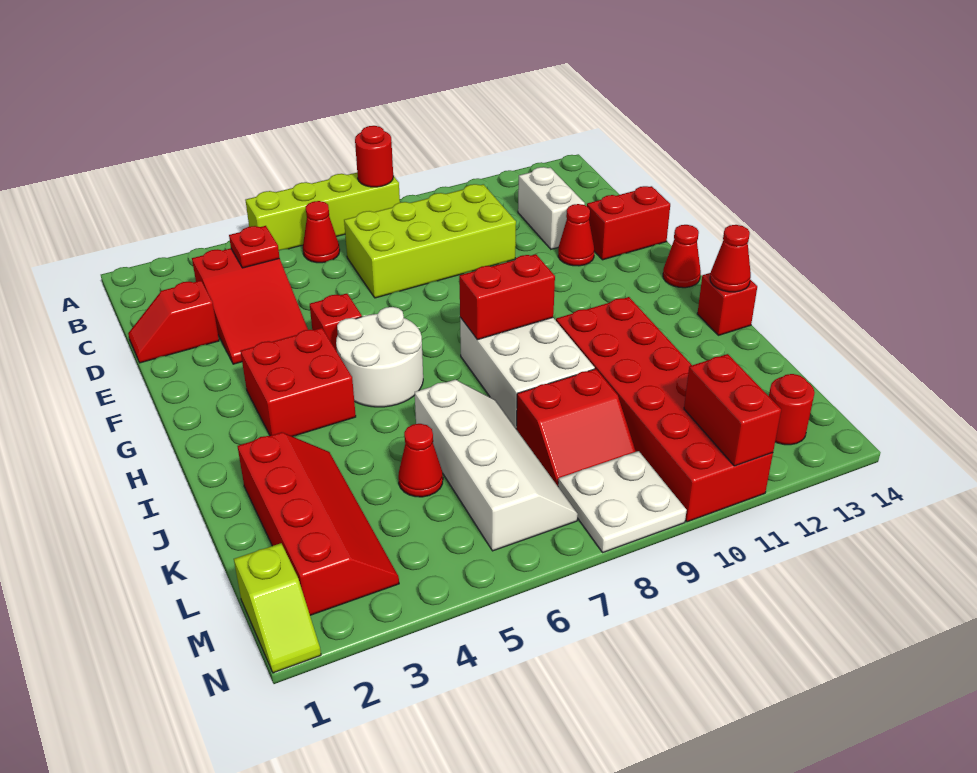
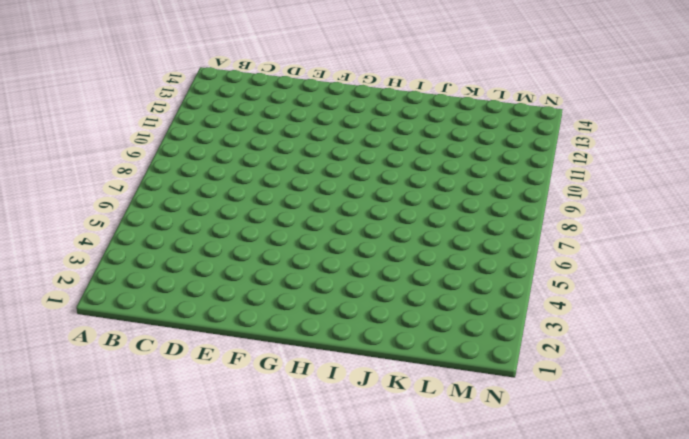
none -> lime 1x4 brick [245,173,400,250]
none -> red 1x1 cone [303,201,340,263]
none -> red 2x3 slope [192,248,308,364]

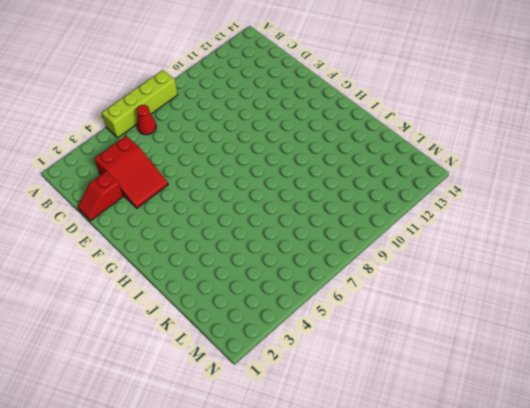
none -> lime 2x4 brick [344,184,516,298]
none -> white 1x2 brick [518,167,585,249]
none -> red 1x1 cone [558,204,594,266]

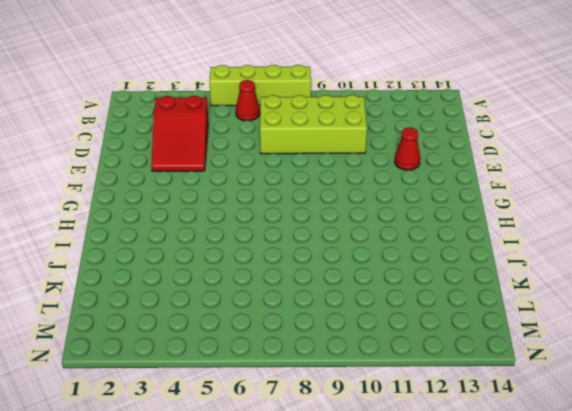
none -> white 1x2 brick [518,167,585,249]
none -> red 1x2 slope [128,281,219,363]
none -> red 1x2 brick [587,186,670,260]

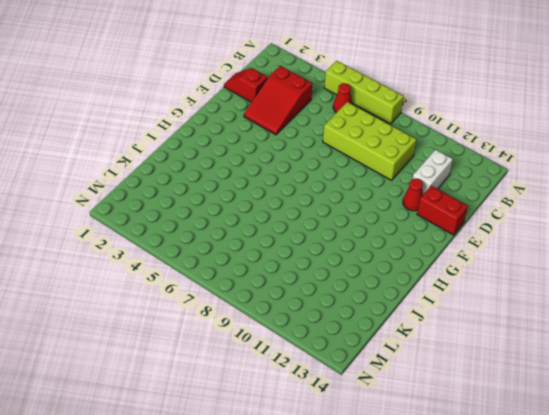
none -> red 1x1 brick [310,294,362,351]
none -> red 2x2 brick [241,328,356,437]
none -> white 2x2 round brick [336,307,423,407]

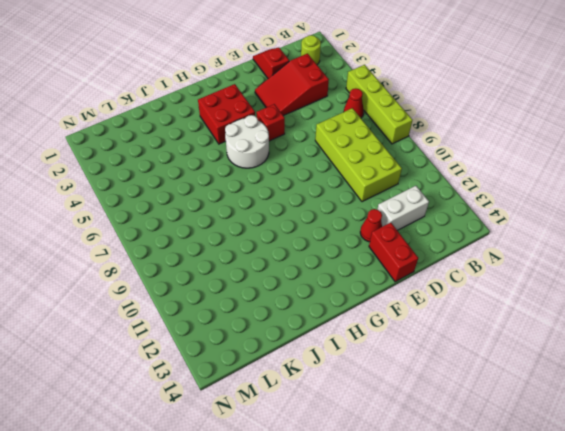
lime 1x1 round brick [301,35,321,65] -> none
none -> red 1x1 cone [663,225,701,288]
none -> white 2x3 brick [460,317,595,429]
none -> red 2x6 brick [556,297,773,522]

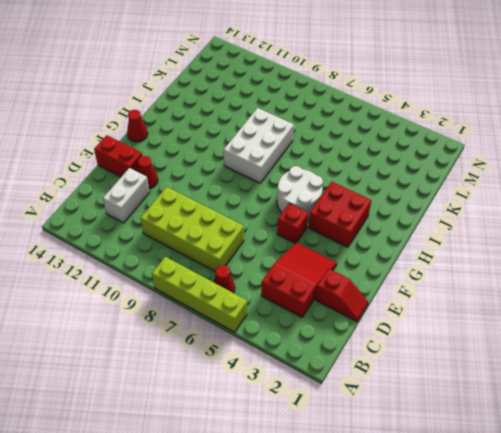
none -> red 2x6 brick [556,297,773,522]
none -> red 1x1 brick [697,273,757,335]
none -> red 2x4 slope [238,432,399,615]

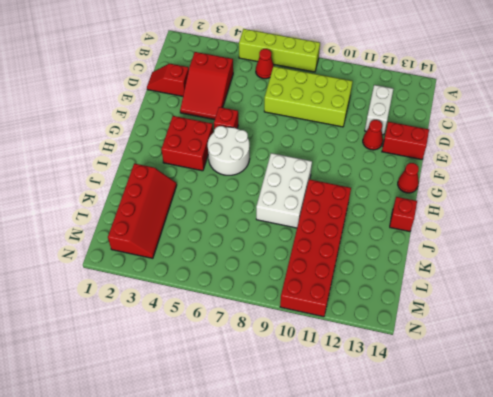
none -> white 2x4 slope [415,380,578,551]
none -> red 1x1 cone [398,424,443,497]
none -> red 2x2 slope [517,369,636,486]

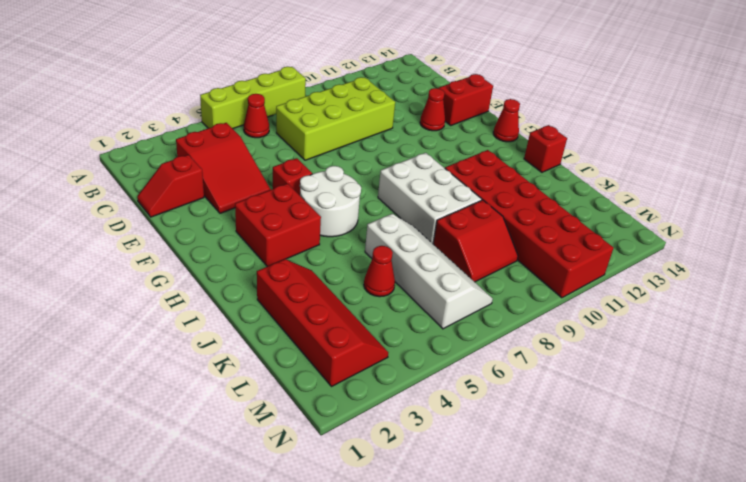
none -> white 1x2 brick [518,167,585,249]
none -> lime 1x2 slope [234,543,321,673]
none -> white 2x2 plate [558,451,687,552]

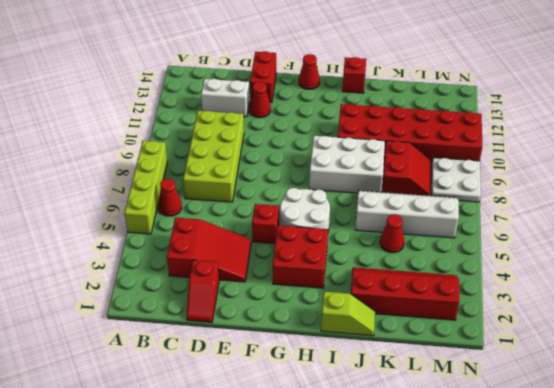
lime 1x2 slope [321,291,375,336] -> lime 1x2 slope moved to [234,543,321,673]
none -> red 1x1 round brick [769,374,815,445]
none -> red 1x1 round brick [355,126,393,187]
none -> red 1x1 plate [229,226,280,268]

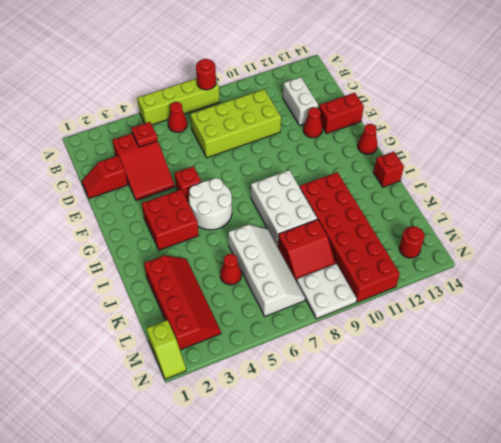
none -> red 1x2 brick [459,254,555,340]
none -> red 1x1 cone [710,225,751,292]
none -> red 1x2 brick [684,354,781,466]

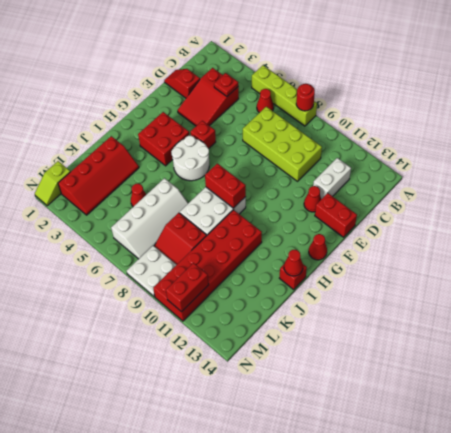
none -> red 1x1 round brick [769,374,815,445]

